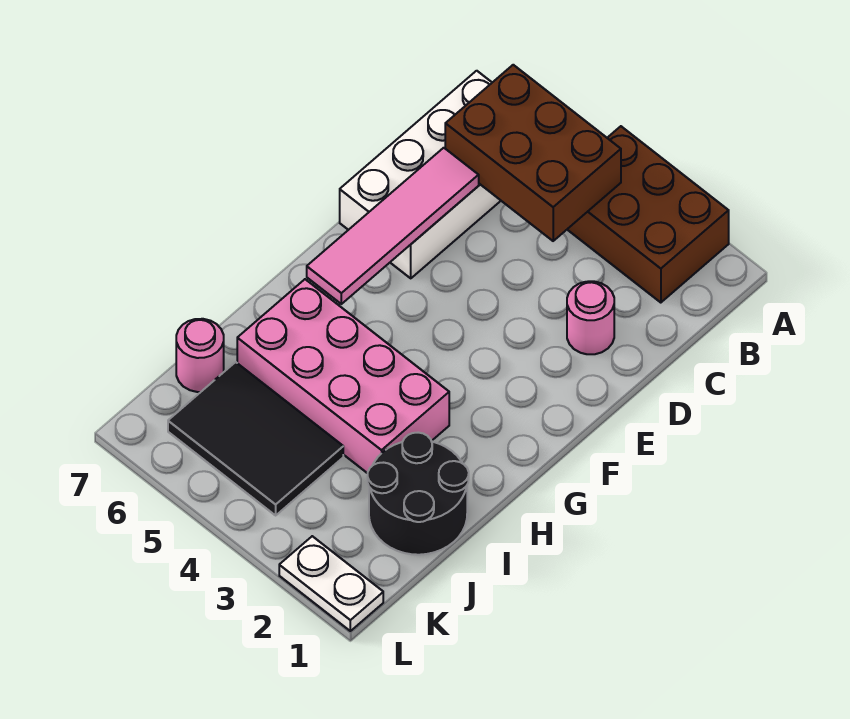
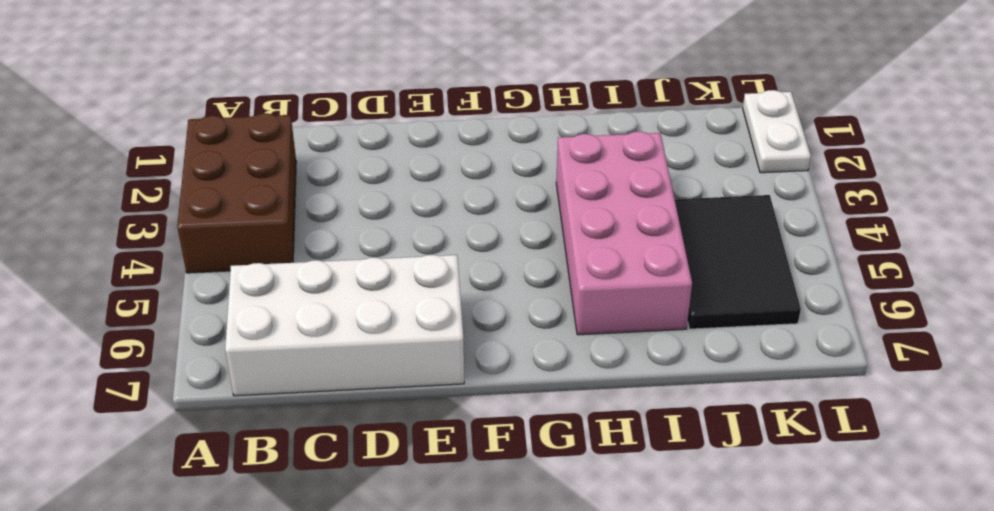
none -> pink 1x1 round brick [567,281,614,354]
none -> black 2x2 round brick [367,433,469,555]

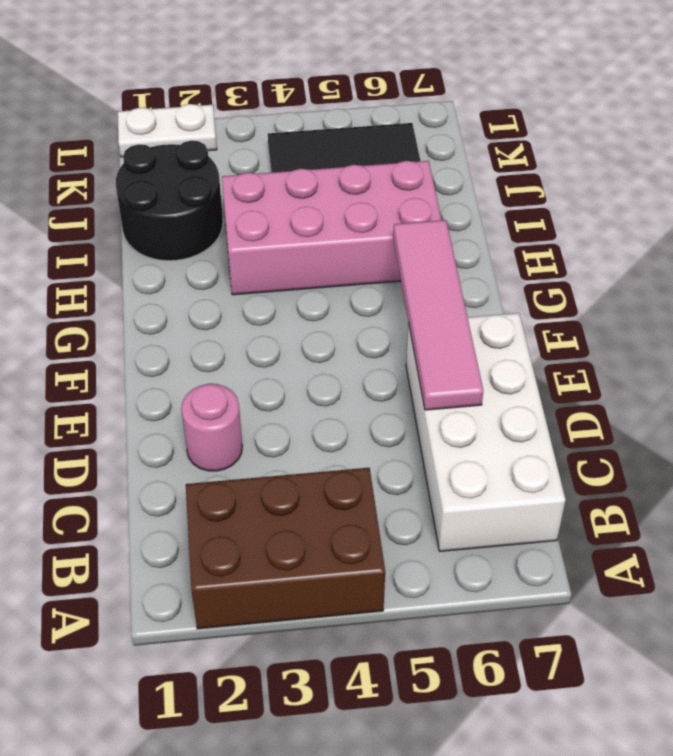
none -> pink 1x1 round brick [176,319,224,392]
none -> brown 2x3 brick [445,65,621,241]

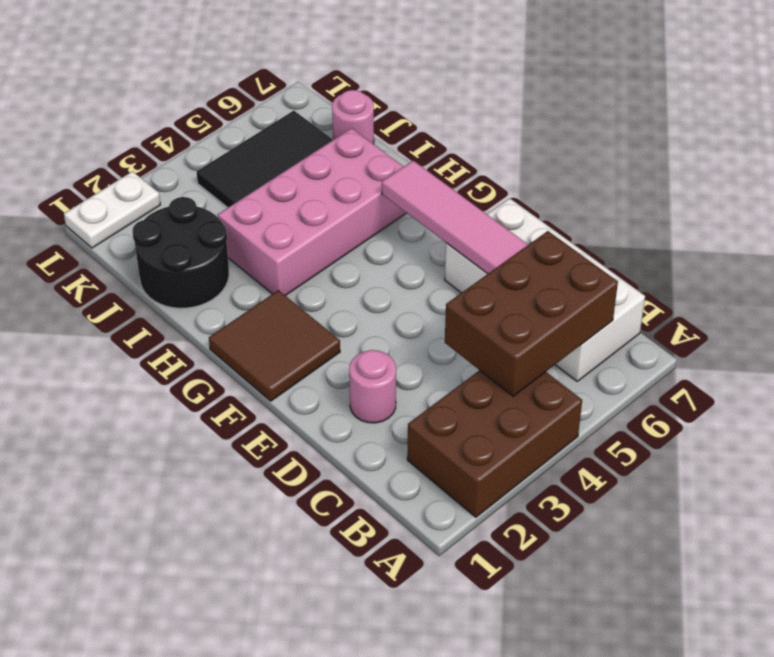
brown 2x2 tile [209,290,340,401] -> none

